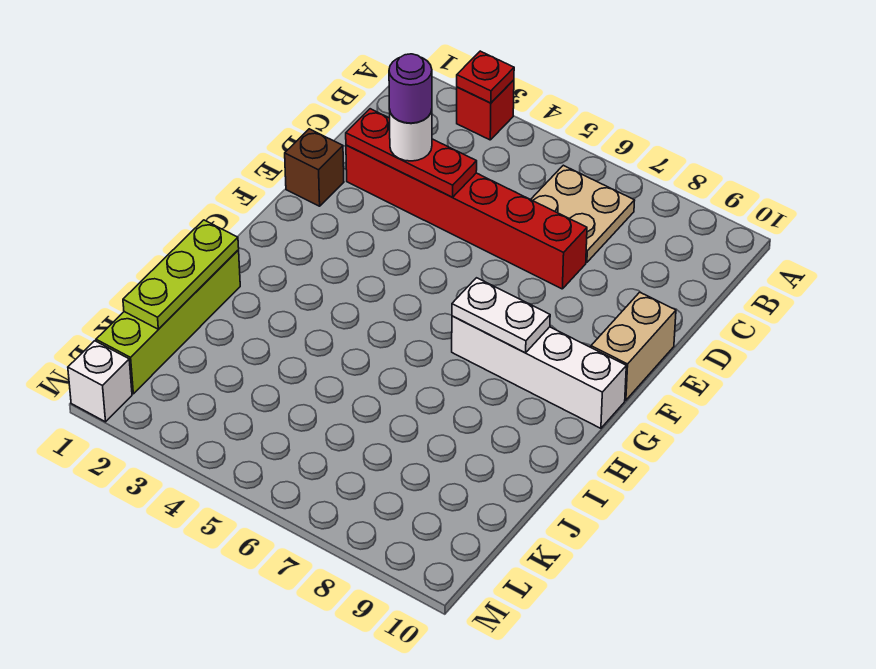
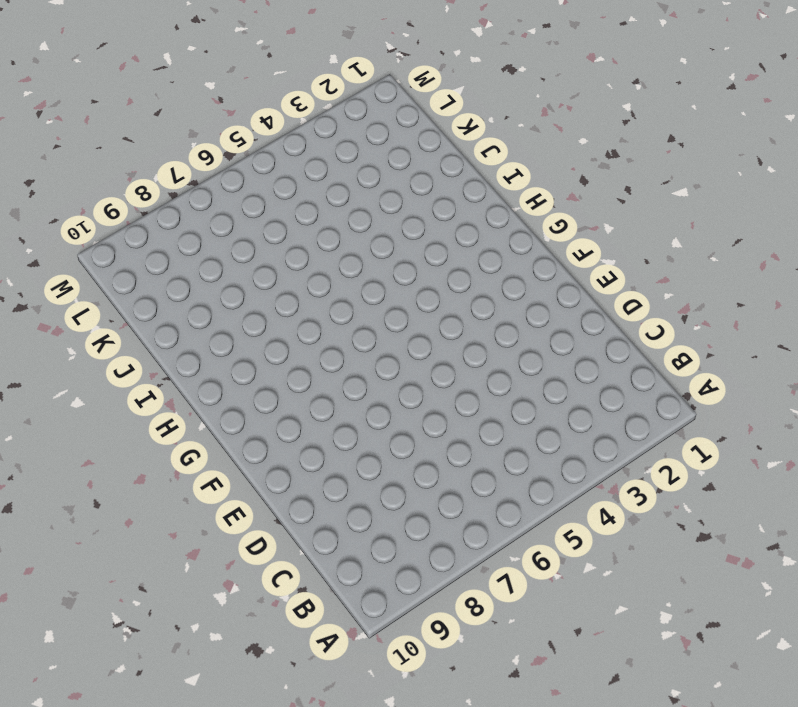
none -> red 1x1 brick [457,80,514,140]
none -> tan 2x2 plate [531,165,635,262]
none -> red 1x6 brick [346,145,587,289]

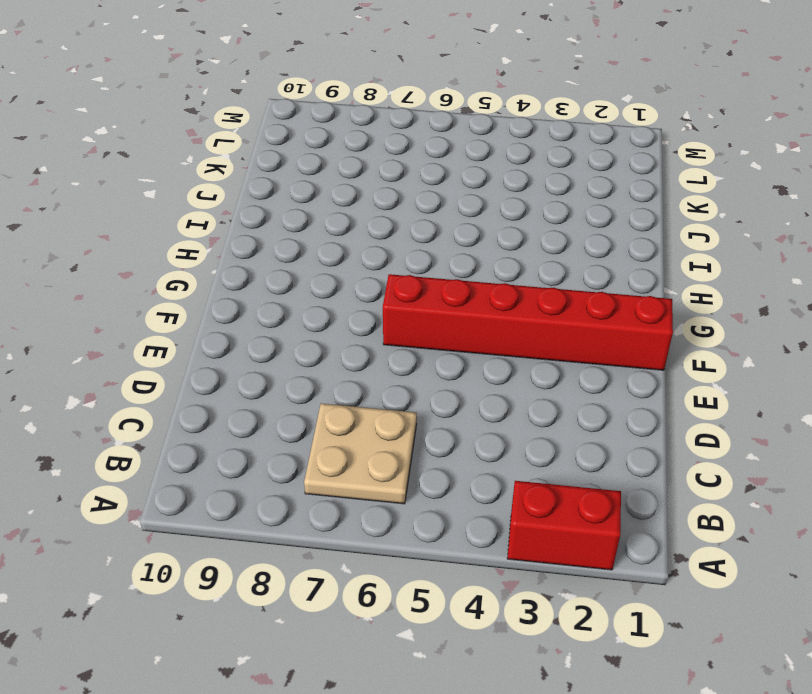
red 1x2 brick [507,481,621,570] -> red 1x1 brick [457,80,514,140]
red 1x6 brick [383,274,673,370] -> red 1x6 brick moved to [346,145,587,289]
none -> brown 1x1 brick [285,129,344,206]
none -> tan 1x2 brick [591,292,676,400]
none -> white 1x4 brick [452,316,626,428]

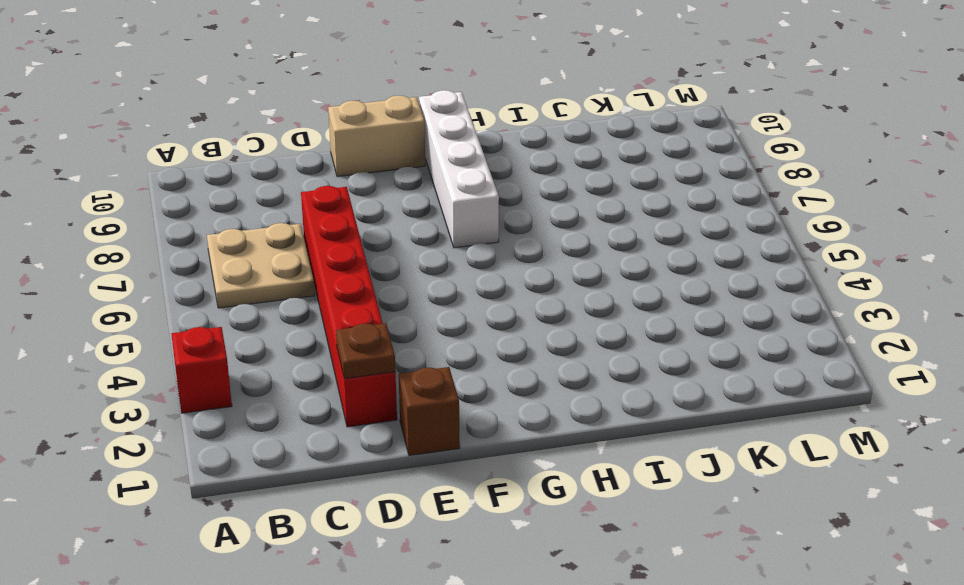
brown 1x1 plate [336,323,395,379] -> red 1x3 plate [346,109,477,197]
none -> lime 1x4 brick [96,250,240,394]
none -> white 1x1 brick [68,341,132,422]
none -> red 1x1 plate [457,51,514,103]

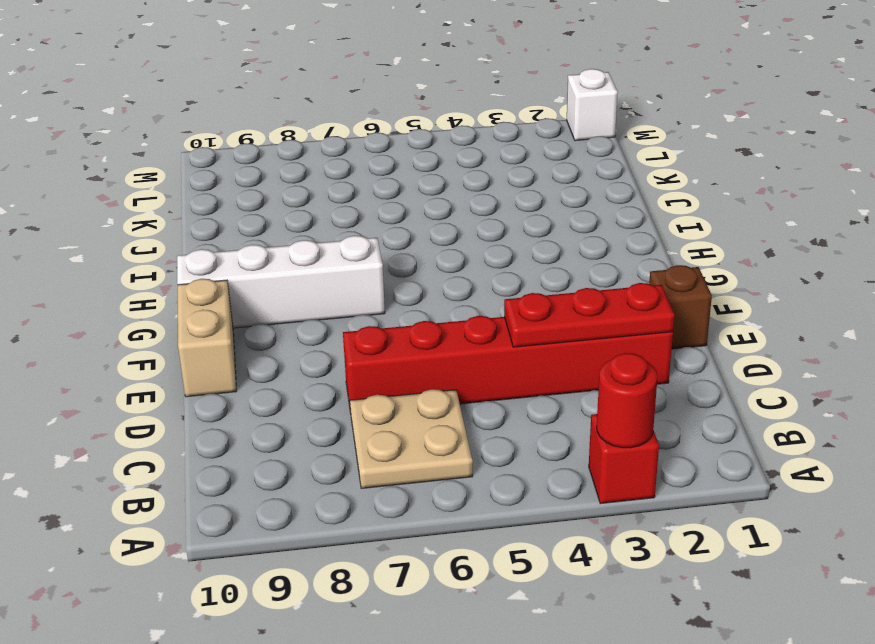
red 1x1 round brick [597,353,657,448] -> red 1x1 plate [457,51,514,103]
none -> lime 1x4 brick [96,250,240,394]
none -> white 1x2 plate [452,278,550,353]
none -> lime 1x3 plate [123,220,239,329]

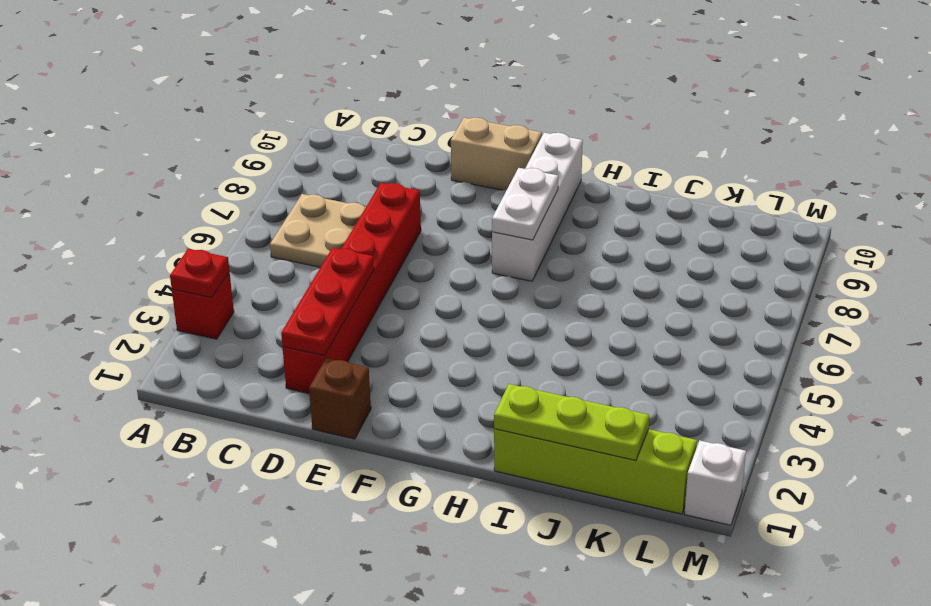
none -> white 1x1 round brick [389,109,432,161]
none -> purple 1x1 round brick [389,54,432,123]

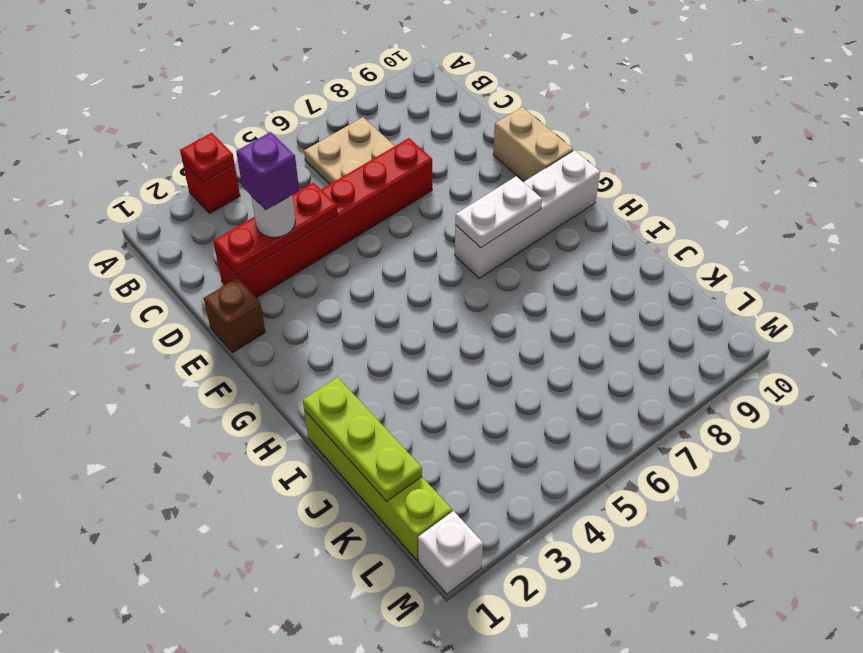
purple 1x1 brick [236,132,299,210] -> purple 1x1 round brick [389,54,432,123]

